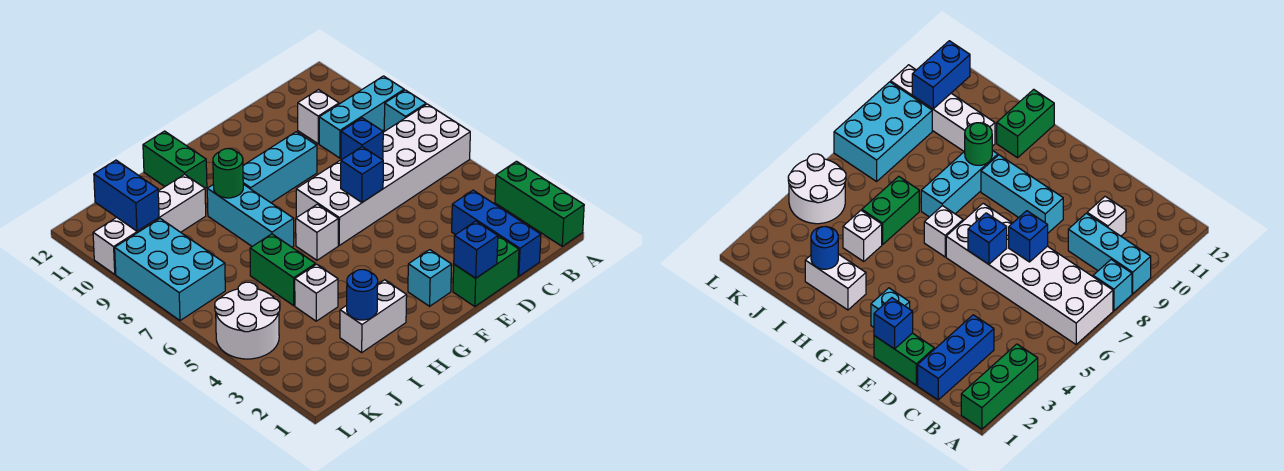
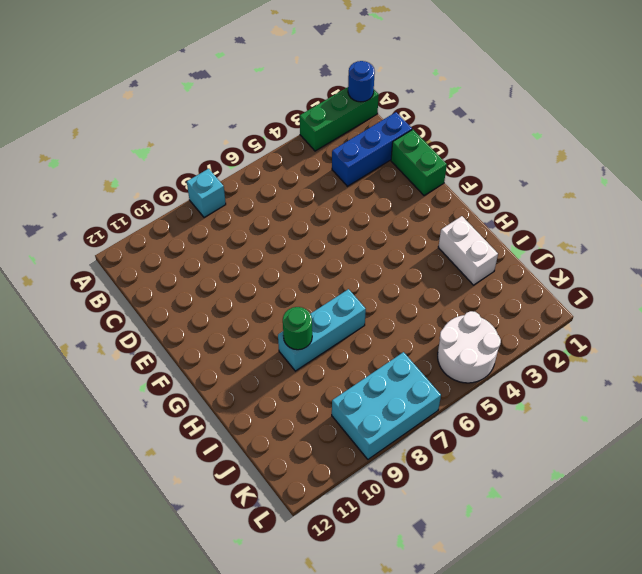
blue 1x1 round brick [348,61,375,102] -> blue 1x1 round brick moved to [347,270,378,320]
none -> white 2x6 brick [296,104,470,245]
none -> cyan 1x3 brick [319,76,404,158]
none -> white 1x1 brick [298,90,339,144]

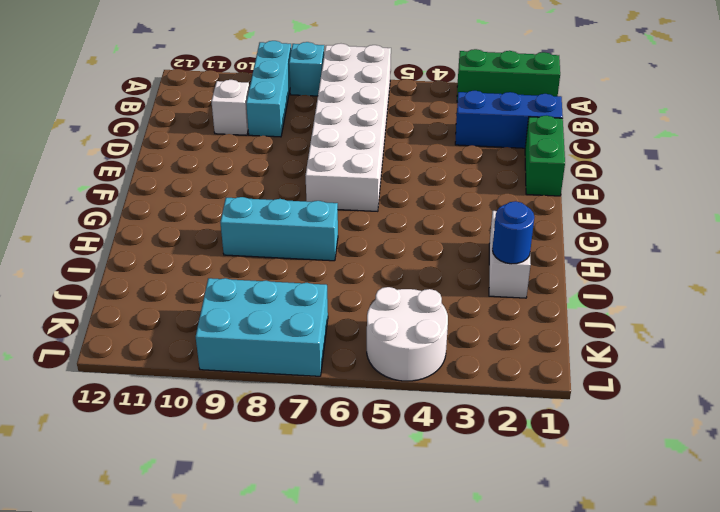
none -> cyan 1x3 brick [243,132,317,203]
none -> cyan 1x1 brick [408,250,452,306]
none -> white 1x1 brick [296,204,338,260]

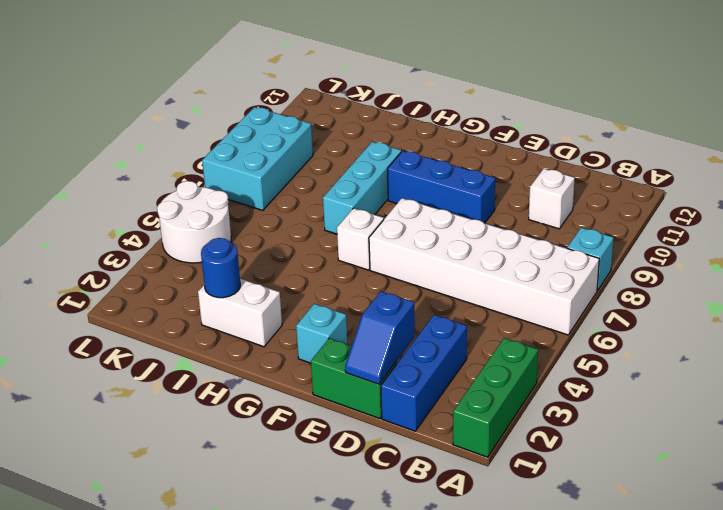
blue 1x2 slope [345,291,415,384] -> none
blue 1x3 brick [388,151,495,223] -> cyan 1x3 brick [243,132,317,203]
none -> cyan 1x3 brick [319,76,404,158]
none -> green 1x2 brick [143,131,207,188]
none -> white 1x1 brick [295,264,338,321]

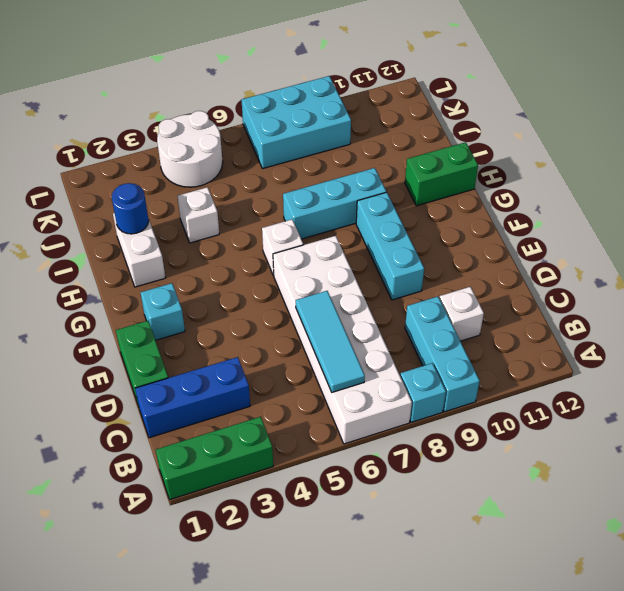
cyan 1x3 tile [296,291,365,392] -> none
none -> green 1x2 brick [250,234,316,306]
none -> white 1x4 brick [93,174,206,274]
none -> blue 1x1 brick [341,118,383,160]

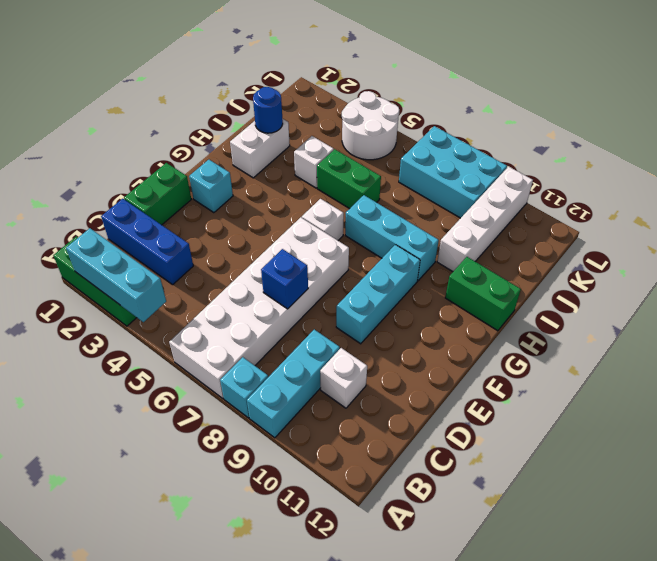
cyan 1x3 brick [66,228,166,322] -> none
none -> blue 1x1 brick [454,221,498,278]
none -> blue 1x1 brick [341,147,383,202]
none -> green 1x1 round brick [213,149,243,198]

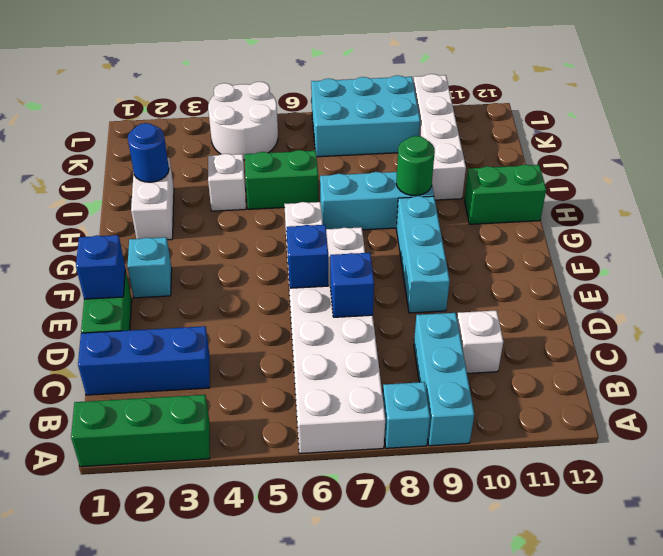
none -> blue 1x2 brick [94,160,159,231]

